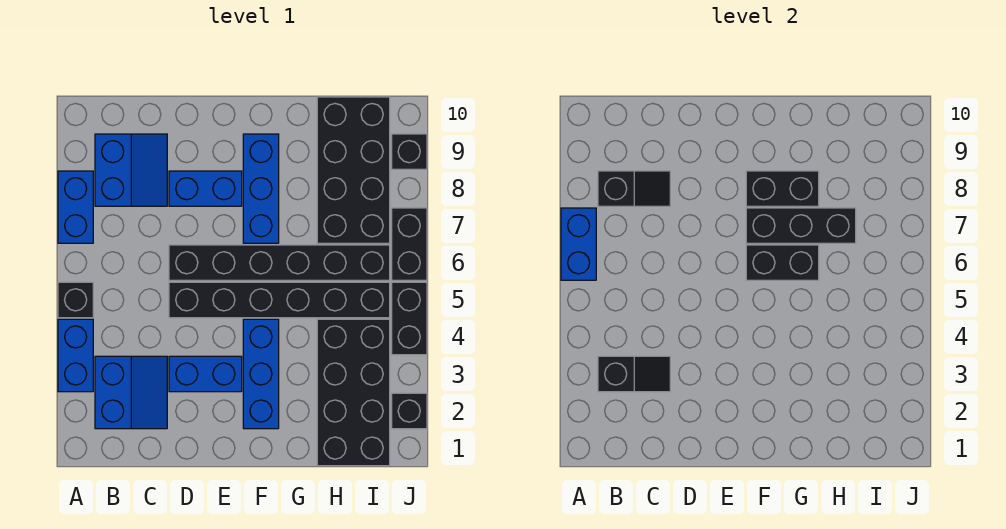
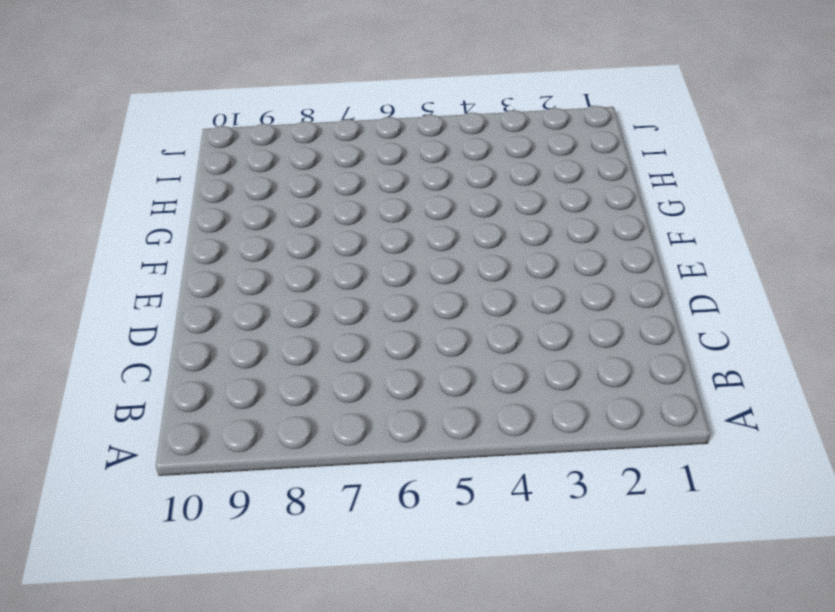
none -> blue 1x2 brick [58,319,93,392]
none -> black 1x1 brick [58,282,93,318]
none -> blue 1x2 brick [58,171,93,243]

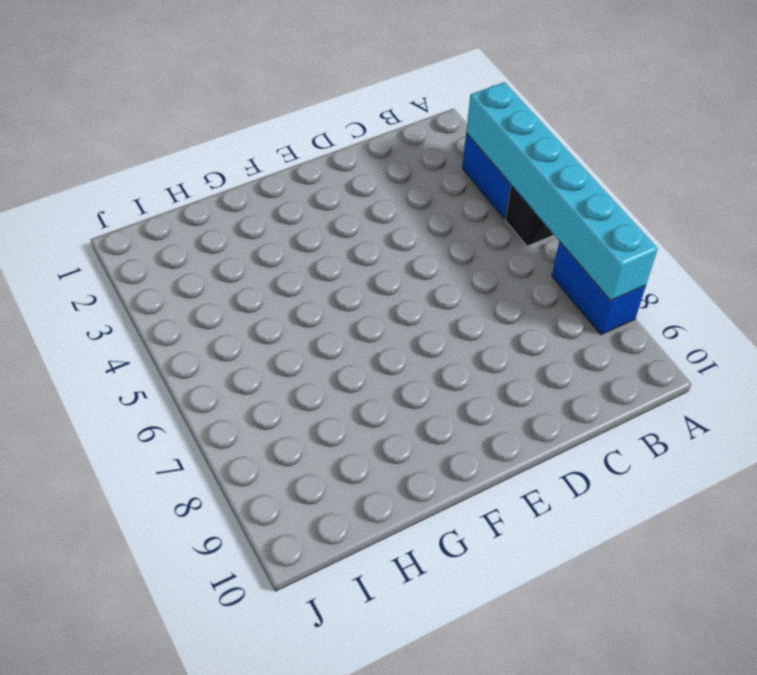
cyan 1x6 brick [466,82,658,301] -> blue 1x2 brick [561,208,596,280]
none -> blue 2x2 slope [95,356,167,429]
none -> blue 2x2 slope [95,134,167,206]
none -> blue 1x2 brick [169,356,242,392]

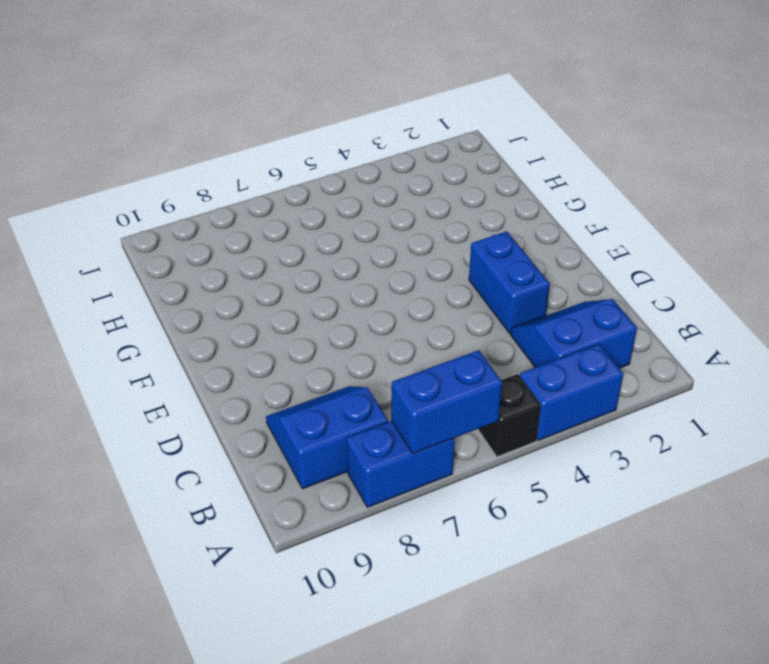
none -> black 1x6 brick [169,282,390,318]
none -> black 1x6 brick [169,245,390,280]
none -> blue 1x2 brick [169,171,242,206]

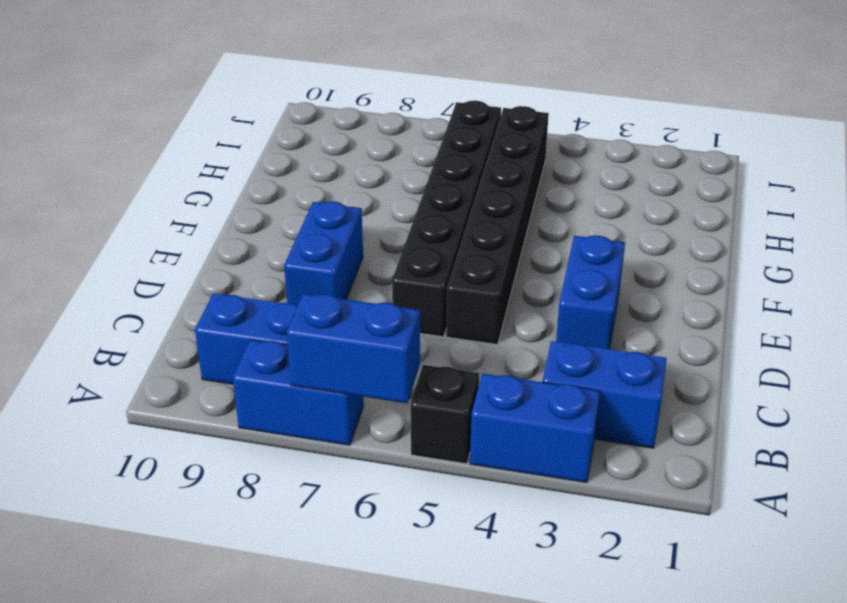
none -> blue 1x3 brick [243,319,279,429]
none -> blue 1x3 brick [243,134,279,243]
none -> black 2x4 brick [317,319,390,466]

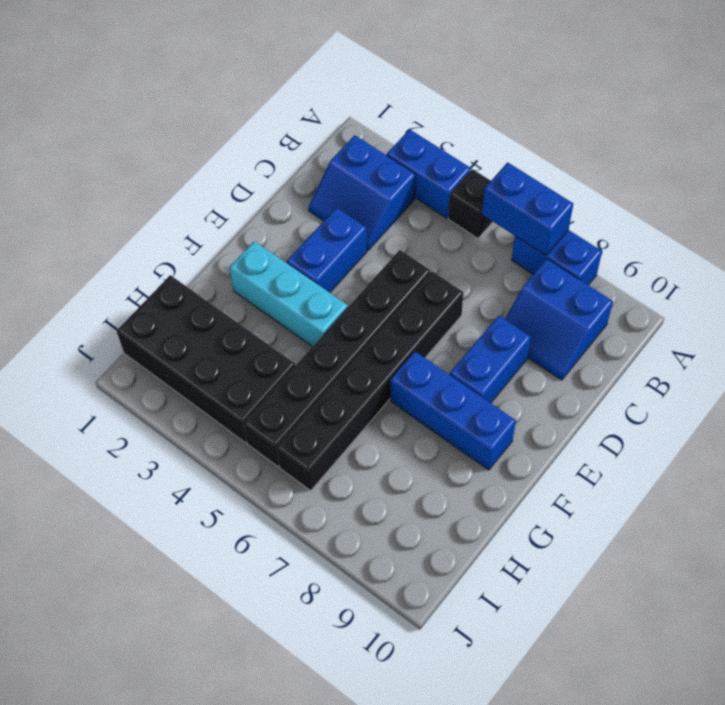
cyan 1x3 brick [229,241,348,346] -> blue 1x3 brick [243,319,279,429]
none -> black 2x4 brick [317,97,390,243]
none -> black 1x1 brick [392,393,427,429]
none -> black 1x2 brick [392,282,427,355]

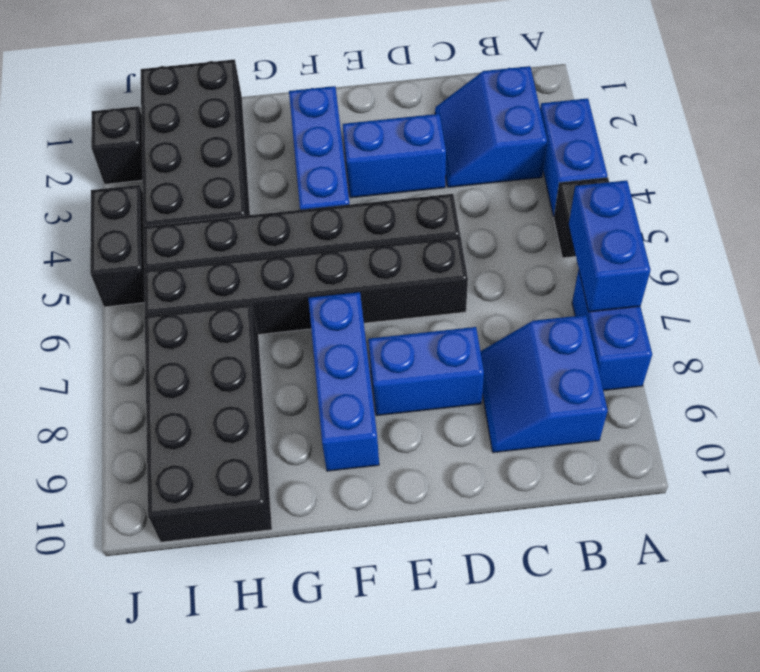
none -> black 1x2 brick [392,208,427,280]
none -> black 1x1 brick [392,134,427,169]
none -> black 1x2 slope [598,356,670,392]

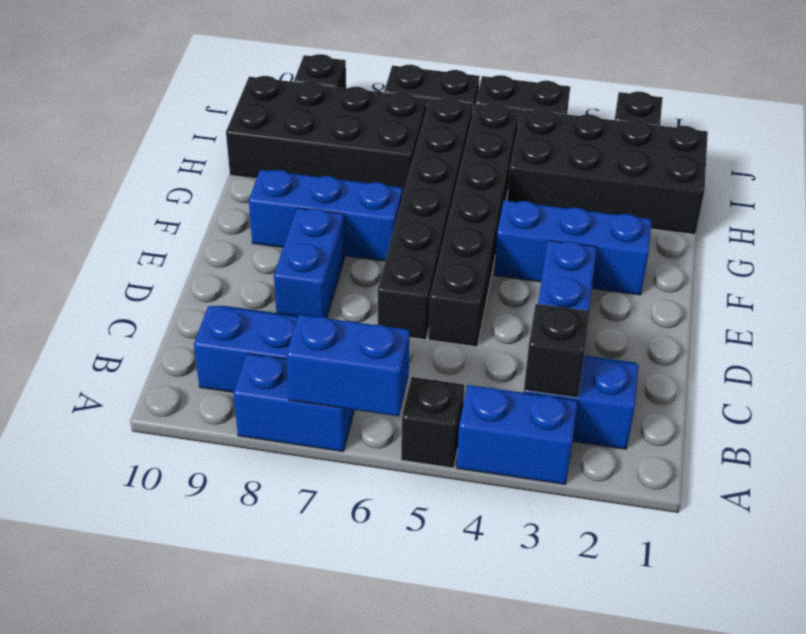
none -> black 1x2 slope [598,171,670,206]
none -> black 1x2 brick [746,245,819,280]
none -> black 1x3 brick [746,208,856,243]

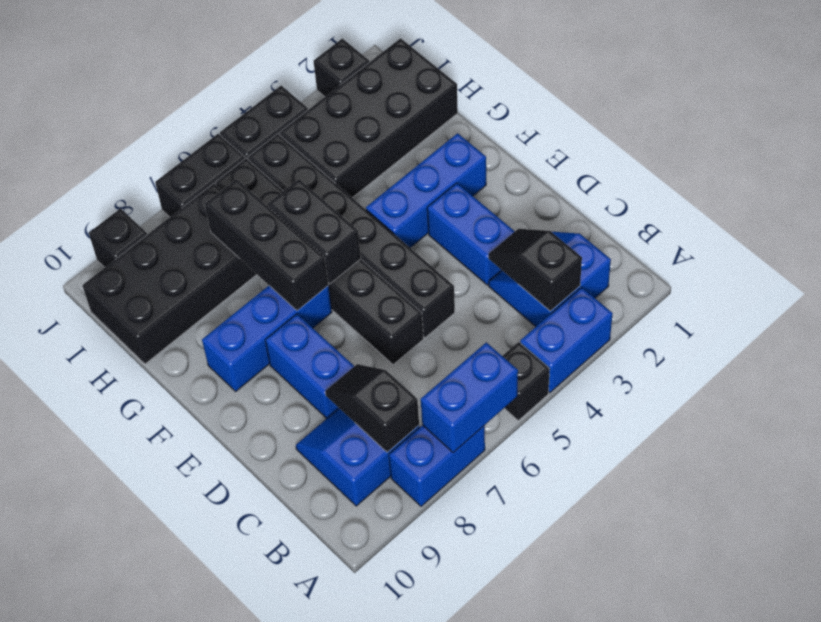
none -> black 1x2 brick [746,171,819,206]

